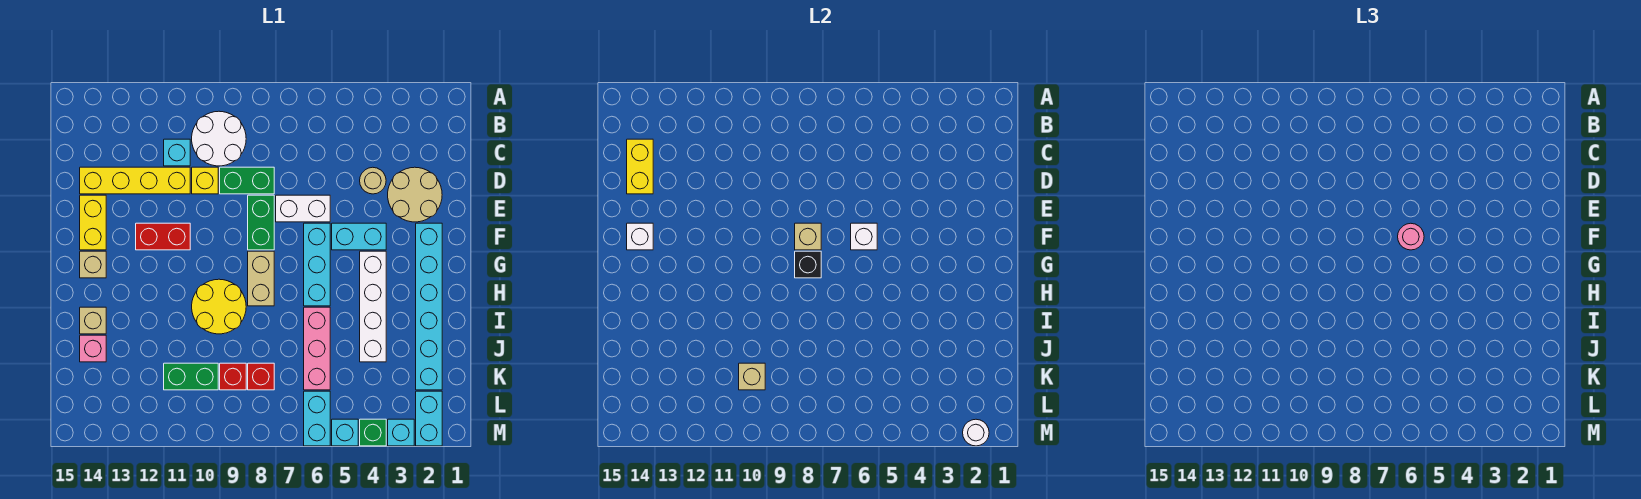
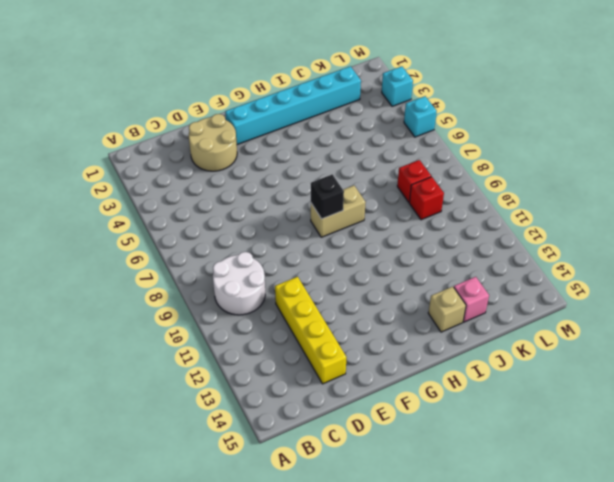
none -> cyan 1x1 brick [164,139,190,166]
none -> tan 1x1 round brick [360,167,386,194]
none -> green 1x2 brick [220,167,274,194]
none -> yellow 1x1 brick [192,167,218,194]

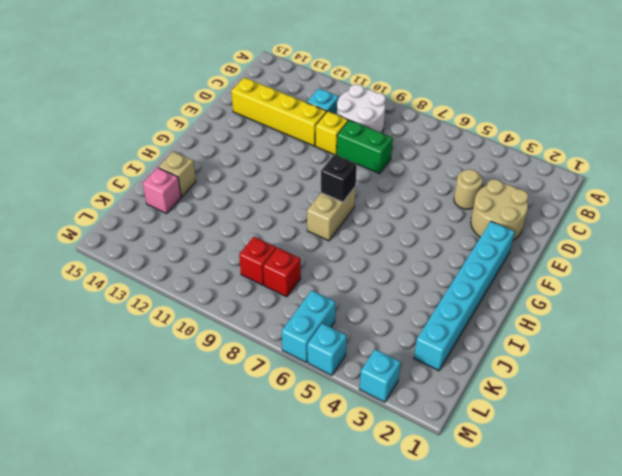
none -> white 1x2 brick [276,195,330,222]
none -> green 1x2 brick [248,195,274,250]
none -> yellow 1x2 brick [80,195,106,250]
none -> cyan 1x2 brick [332,223,386,250]

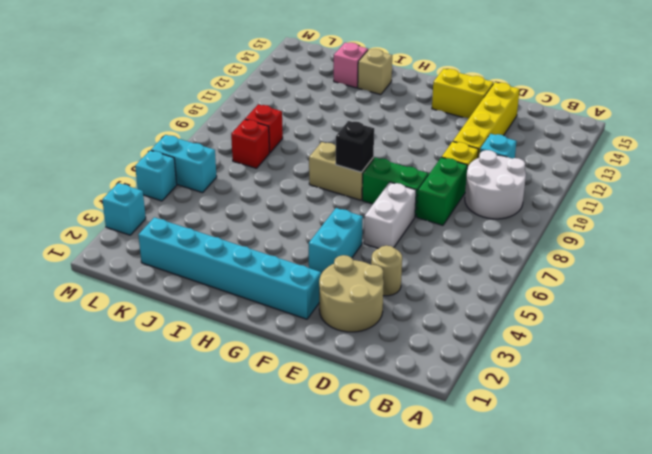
none -> cyan 1x3 brick [304,223,330,306]
none -> red 1x2 brick [136,223,190,250]
none -> white 1x4 brick [360,251,386,362]
none -> tan 1x1 brick [80,251,106,278]

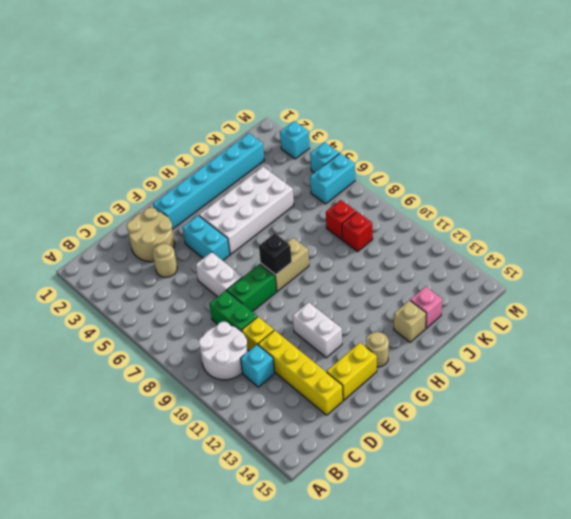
white 1x2 brick [293,302,342,358] -> red 1x2 brick [136,223,190,250]
white 2x4 brick [199,167,294,254] -> white 1x4 brick [360,251,386,362]
tan 1x1 round brick [366,332,389,367] -> tan 1x1 brick [80,251,106,278]
none -> cyan 1x3 brick [304,223,330,306]
none -> yellow 2x2 round brick [192,279,246,334]
none -> pink 1x3 brick [304,307,330,390]
none -> green 1x2 brick [164,363,218,390]

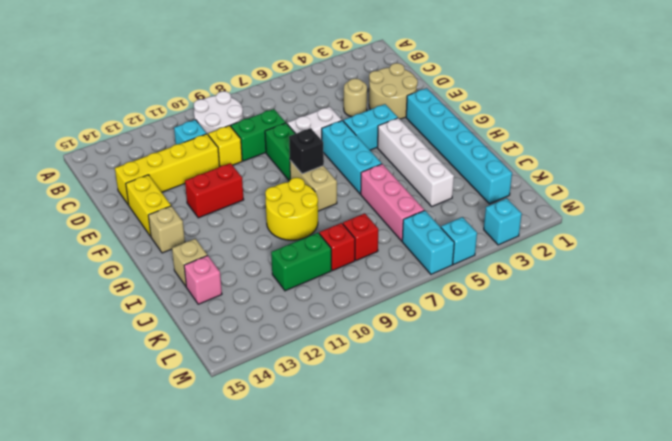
none -> cyan 1x2 brick [416,391,442,446]
none -> green 1x1 brick [360,419,386,446]
none -> yellow 1x2 brick [627,139,653,194]
none -> white 1x1 brick [851,223,877,250]

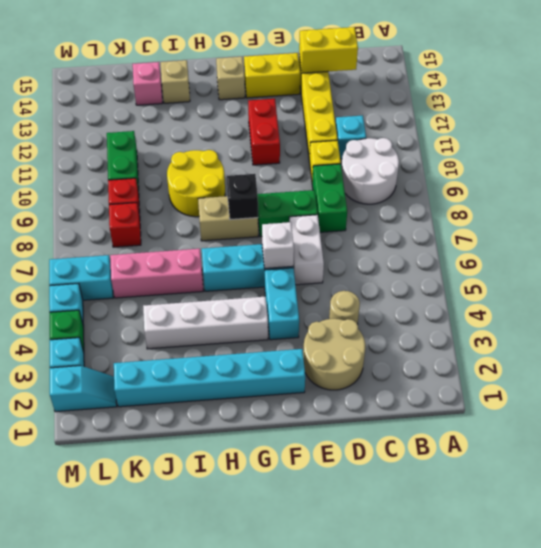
cyan 1x2 slope [50,366,117,412] -> cyan 1x2 brick [416,391,442,446]
none -> tan 1x1 brick [795,223,821,250]
none -> white 1x1 brick [627,223,653,250]
none -> tan 1x1 brick [739,363,765,390]
none -> white 1x1 round brick [963,419,989,446]

